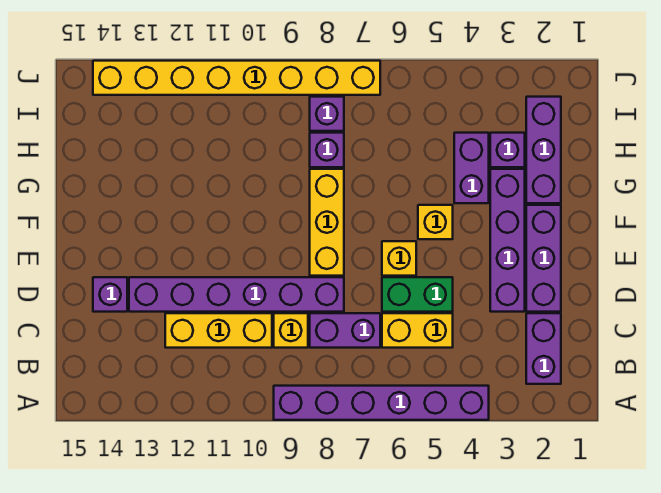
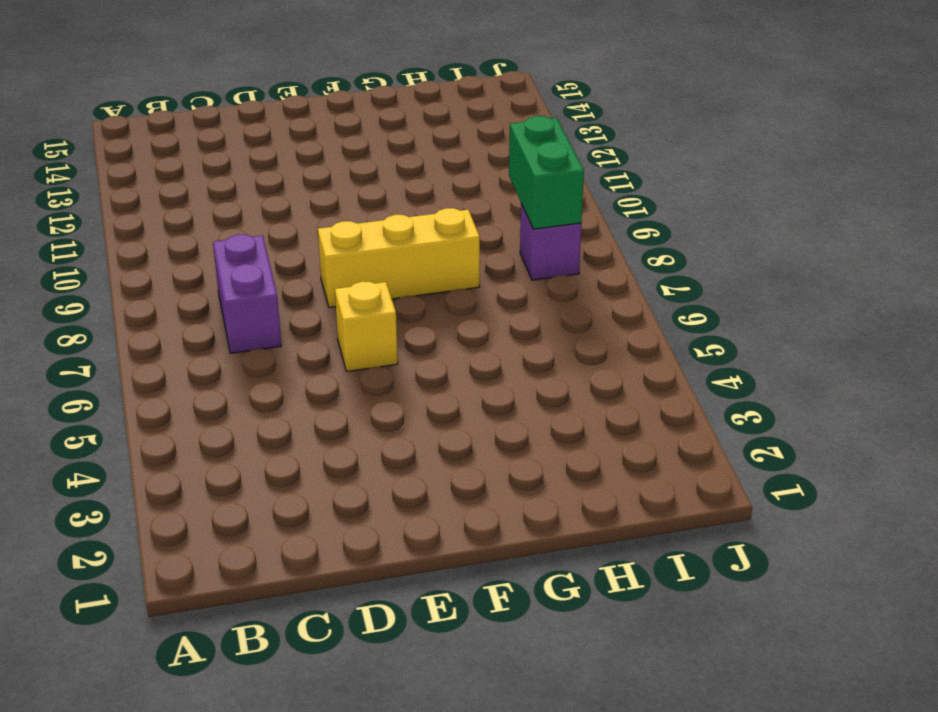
green 1x2 brick [509,116,584,229] -> green 1x2 brick moved to [382,277,453,312]
none -> purple 1x6 brick [274,386,489,420]
none -> purple 1x2 brick [526,313,561,384]
none -> yellow 1x2 brick [382,313,453,348]

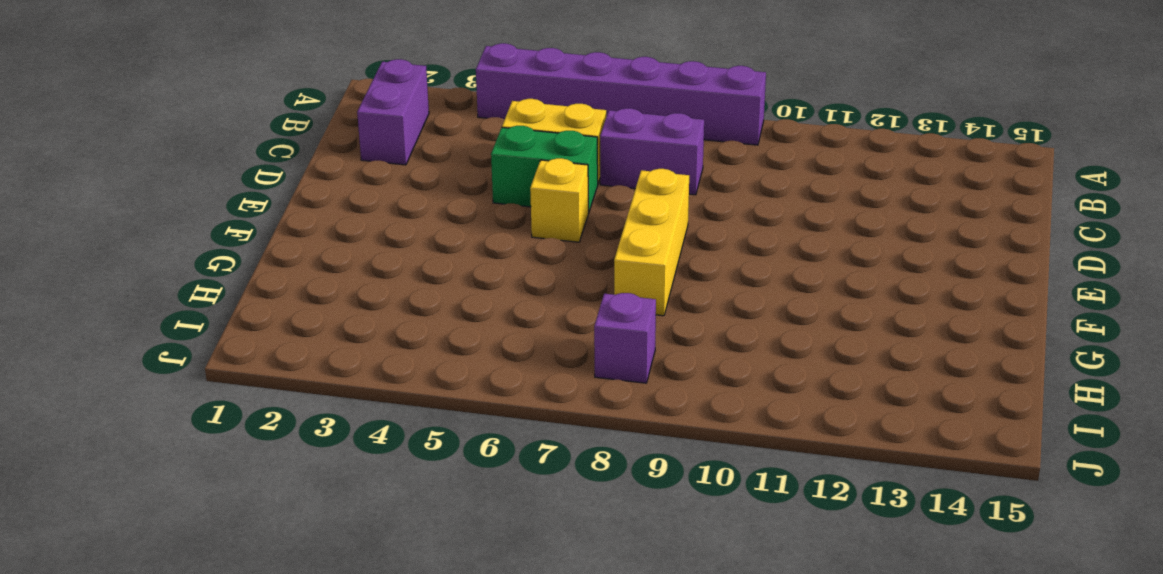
none -> yellow 1x1 brick [274,313,308,348]
none -> yellow 1x3 brick [165,313,272,348]
none -> purple 1x3 brick [526,205,561,312]

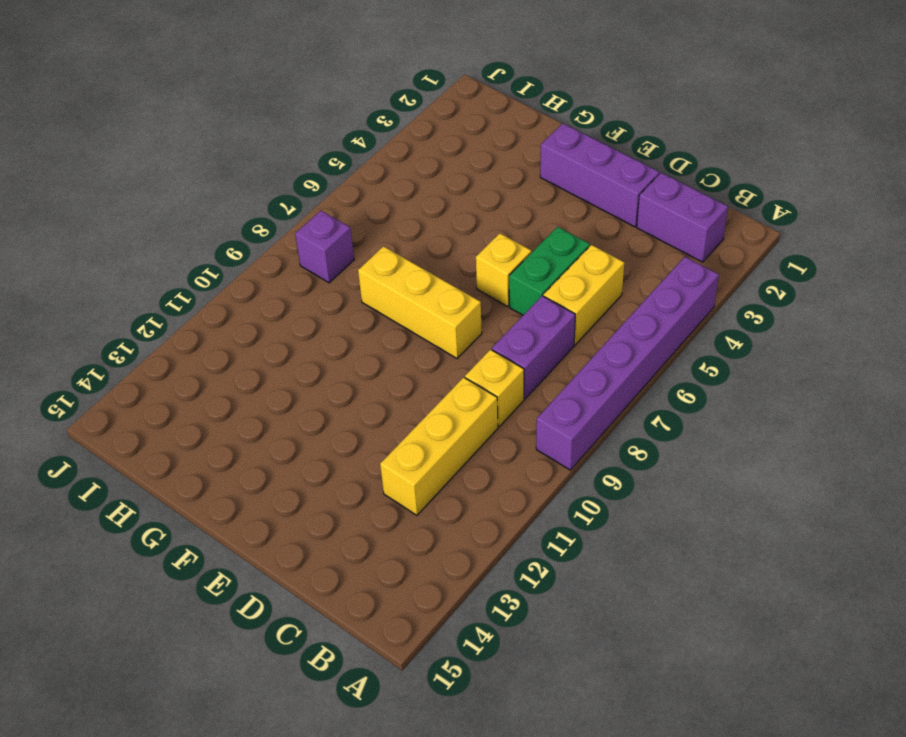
none -> purple 1x4 brick [490,169,525,312]
none -> purple 1x6 brick [129,277,344,312]
none -> purple 1x1 brick [93,277,127,312]

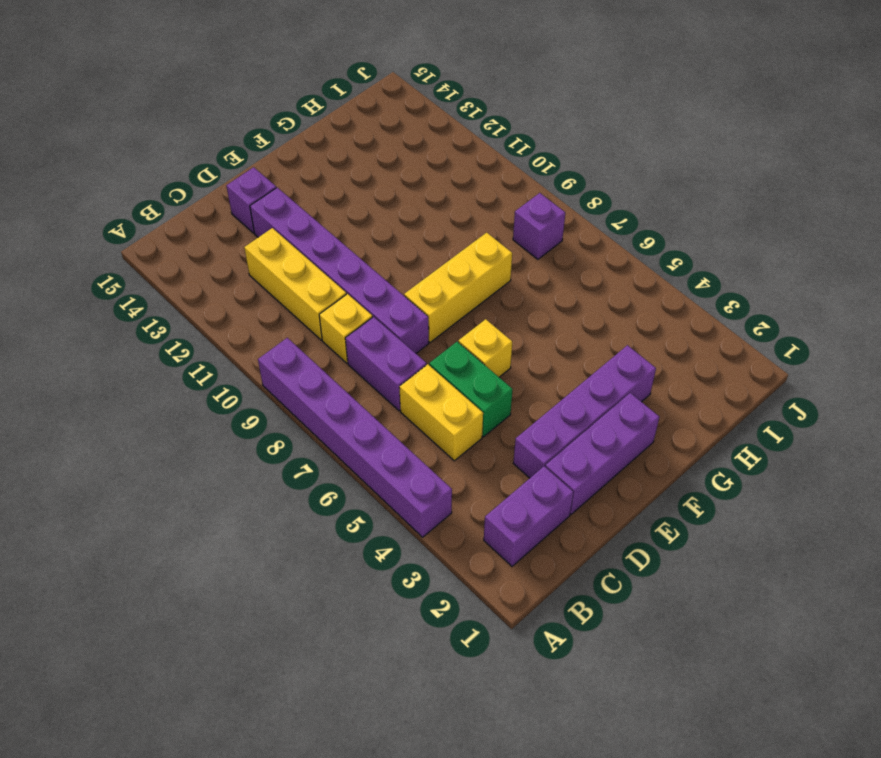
none -> yellow 1x1 brick [418,205,453,239]
none -> purple 1x3 brick [526,97,561,203]
none -> purple 1x2 brick [454,133,489,203]

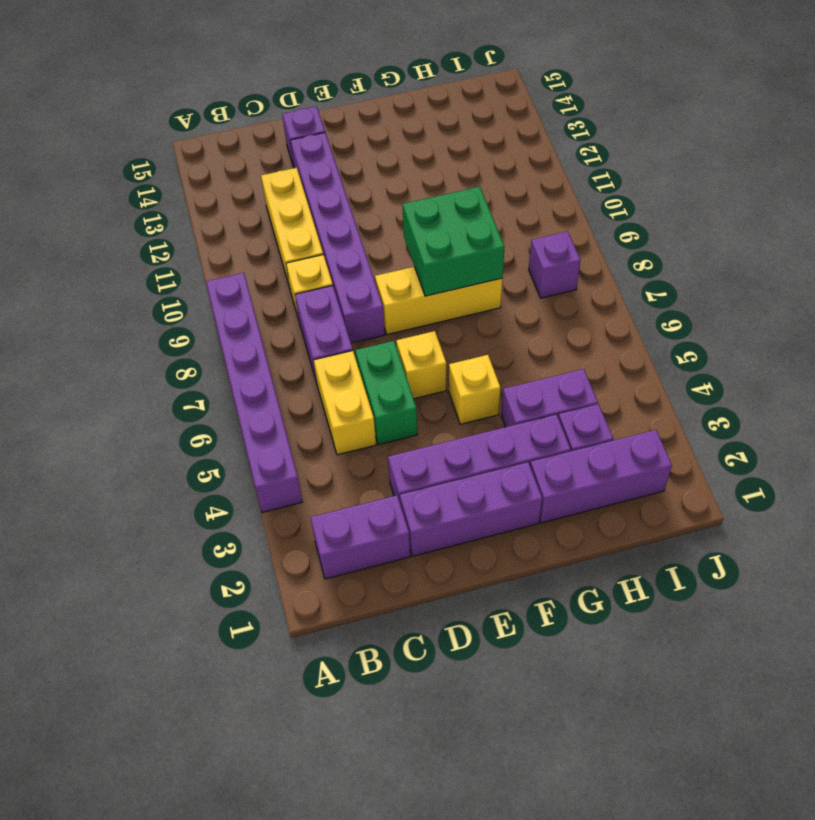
green 2x2 brick [402,187,505,296] -> none
none -> purple 1x1 brick [310,133,344,167]
none -> yellow 1x8 brick [93,61,380,95]

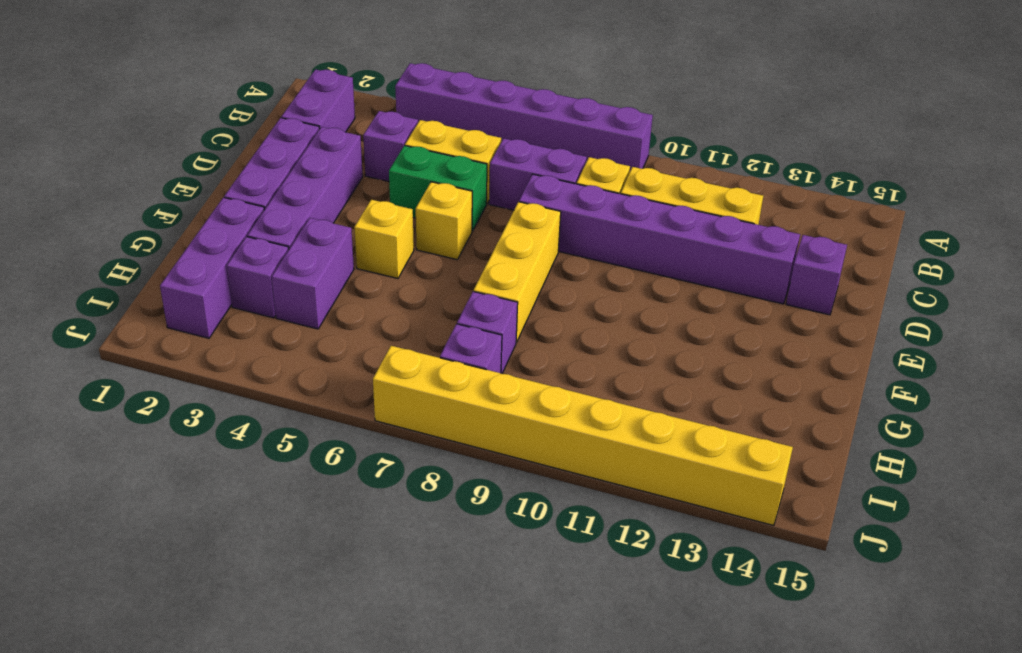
purple 1x1 brick [363,111,418,181] -> none

